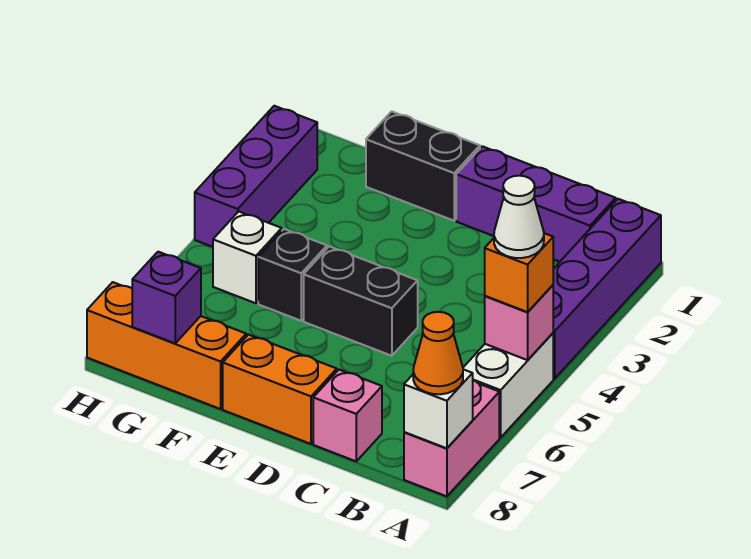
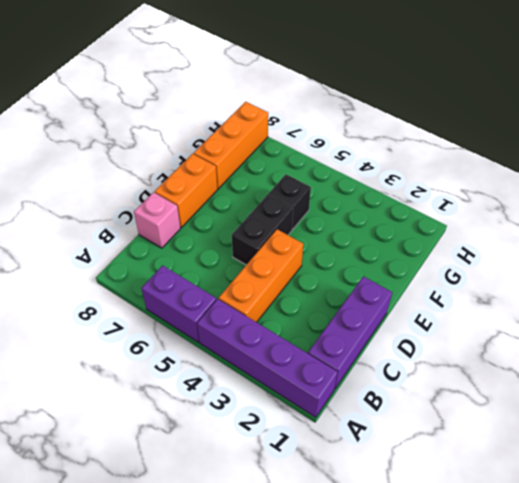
purple 1x2 brick [141,266,216,342] -> white 1x2 brick [463,333,553,438]
orange 1x3 brick [219,229,303,322] -> none
none -> pink 1x2 brick [404,380,499,496]
none -> black 1x2 brick [366,111,480,221]
none -> white 1x1 brick [213,211,282,303]

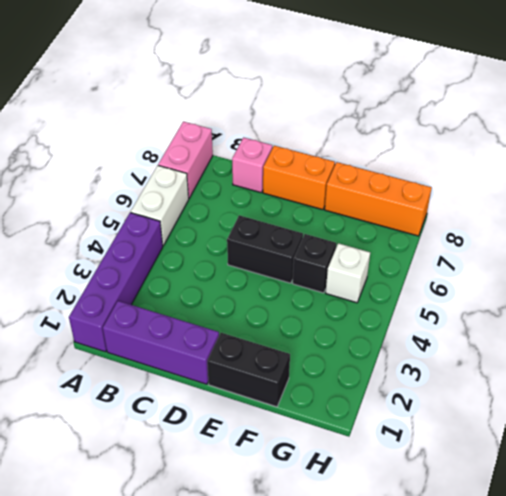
none -> purple 1x3 brick [195,106,317,247]
none -> pink 1x1 brick [485,285,553,360]
none -> white 1x1 brick [404,369,473,448]

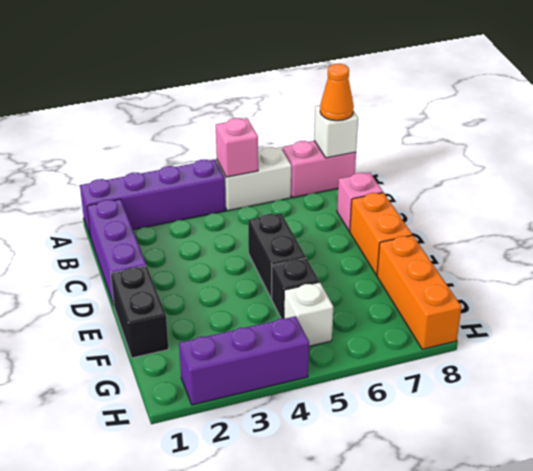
none -> purple 1x1 brick [132,252,201,343]
none -> orange 1x1 brick [485,233,553,312]
none -> white 1x1 cone [494,176,544,258]

